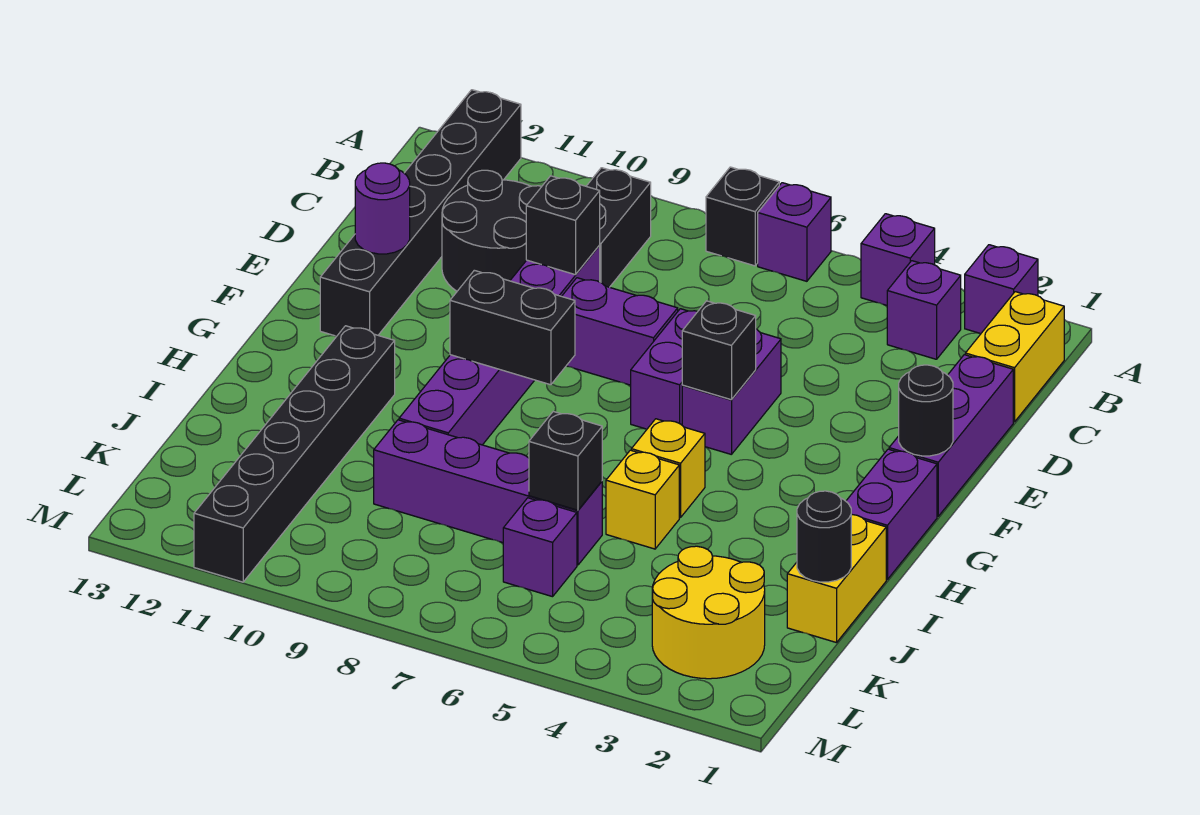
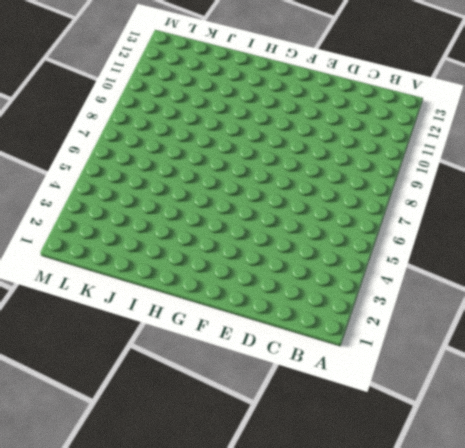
none -> purple 1x1 brick [965,245,1038,334]
none -> purple 1x1 brick [861,214,935,305]
none -> purple 1x1 brick [758,183,831,281]

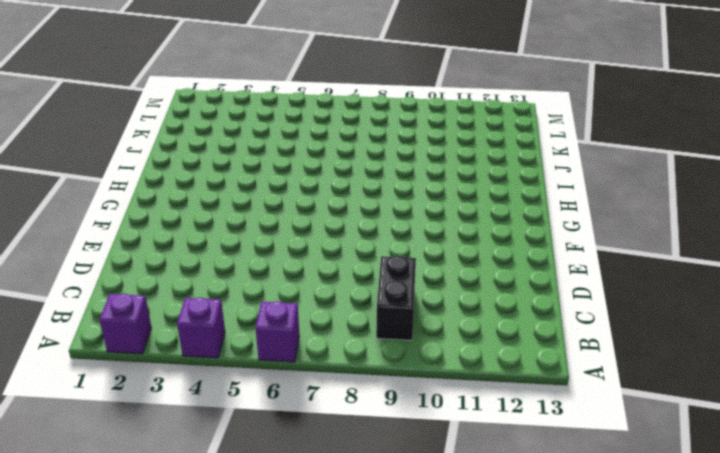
none -> black 1x1 brick [706,167,779,266]
none -> black 1x6 brick [320,90,521,336]
none -> yellow 1x2 brick [965,292,1064,422]

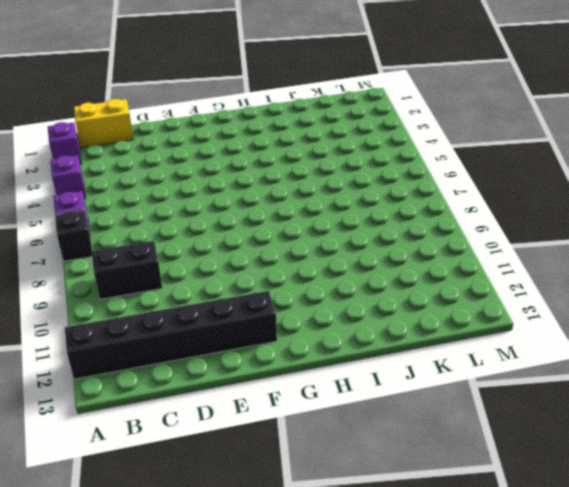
none -> purple 1x1 brick [887,261,961,359]
none -> black 2x2 round brick [442,170,542,291]
none -> purple 1x3 brick [889,355,1013,516]

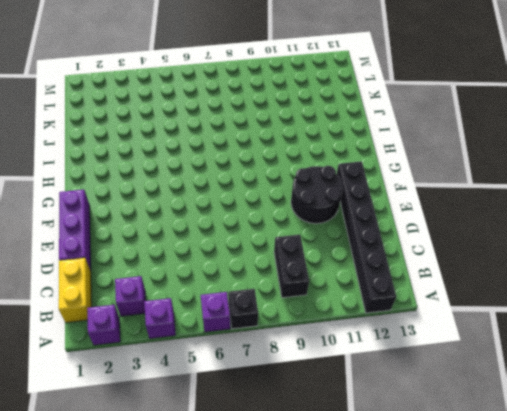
black 2x2 round brick [291,166,343,224] -> black 2x2 round brick moved to [442,170,542,291]
none -> purple 1x6 brick [399,246,600,445]
none -> purple 1x2 brick [682,329,781,455]
none -> purple 1x2 brick [631,309,698,429]

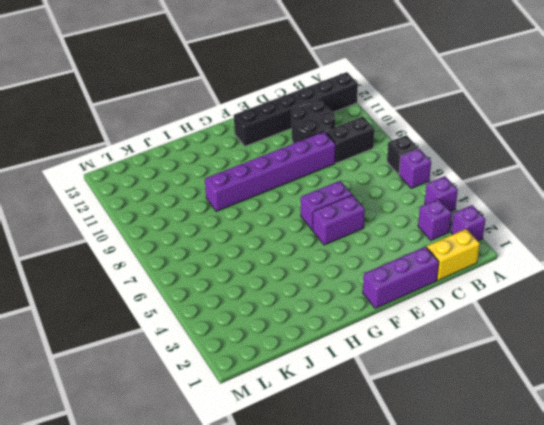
none -> purple 1x2 brick [562,278,678,385]
none -> purple 1x2 brick [846,449,937,580]
none -> yellow 1x1 brick [631,419,705,518]

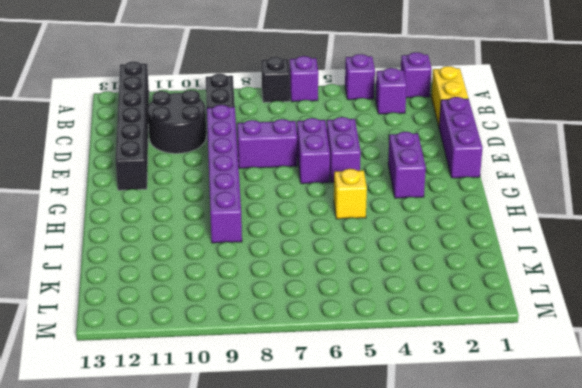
purple 1x2 brick [388,132,426,198] -> purple 1x2 brick moved to [846,449,937,580]
none -> black 1x6 brick [194,326,395,582]
none -> yellow 1x2 brick [787,514,886,643]
none -> yellow 1x1 brick [606,450,679,549]

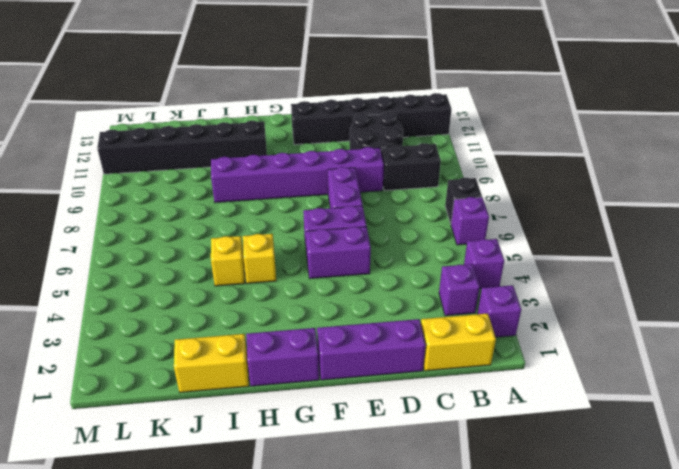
none -> purple 1x4 brick [374,420,602,565]
none -> yellow 2x2 round brick [652,546,765,679]
none -> purple 1x1 brick [503,498,577,597]

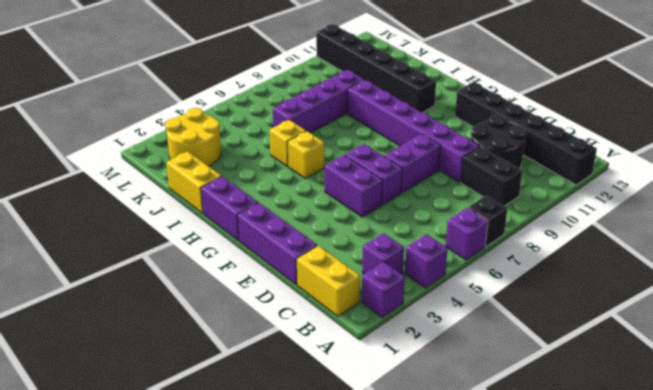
none -> purple 1x1 brick [503,498,577,597]
none -> black 1x1 brick [526,176,600,275]
none -> purple 1x1 round brick [355,163,410,254]

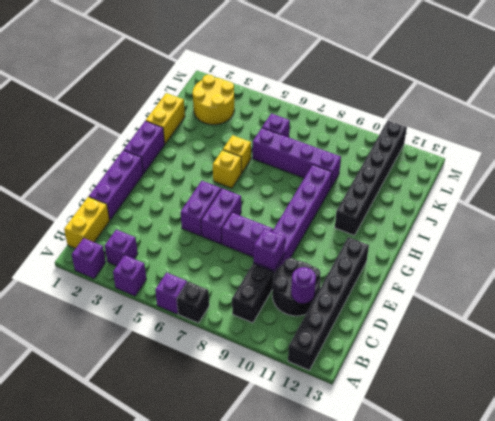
purple 1x1 round brick [291,267,316,303] -> purple 1x1 round brick moved to [355,163,410,254]
purple 1x1 brick [254,229,285,270] -> black 1x1 brick [526,176,600,275]
none -> black 1x1 round brick [899,365,953,456]
none -> black 1x1 brick [682,301,756,400]
none -> black 1x2 brick [450,270,575,385]

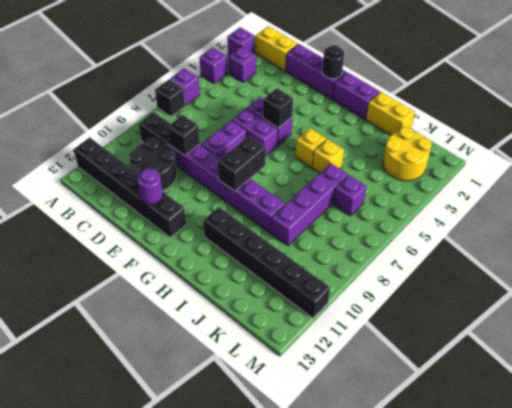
none -> black 1x1 round brick [797,491,851,582]
none -> black 1x1 brick [529,412,602,510]

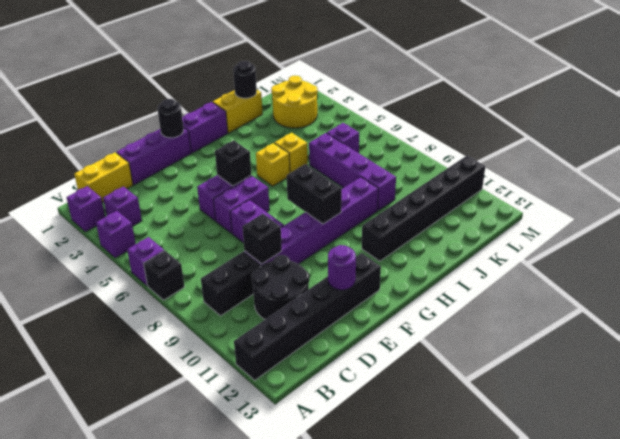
none -> black 1x1 brick [529,412,602,510]

